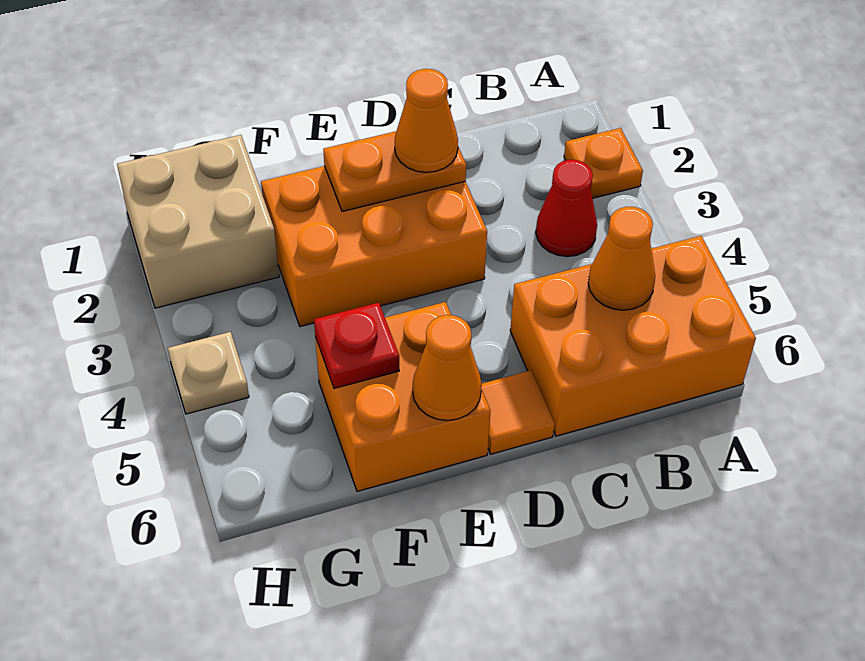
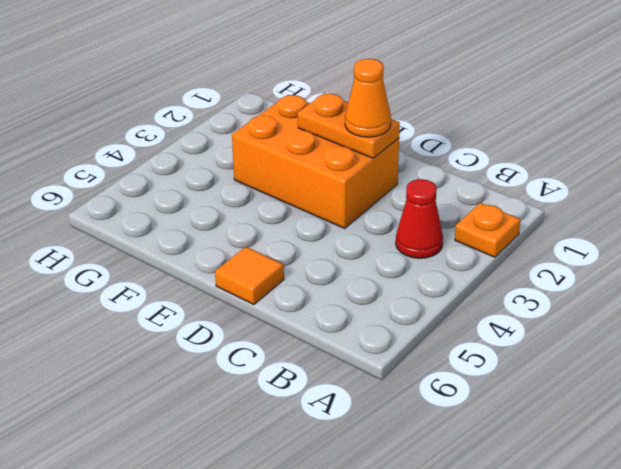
none -> orange 2x3 brick [510,236,756,436]
none -> orange 2x2 brick [315,302,491,491]
none -> tan 2x2 brick [117,135,279,308]

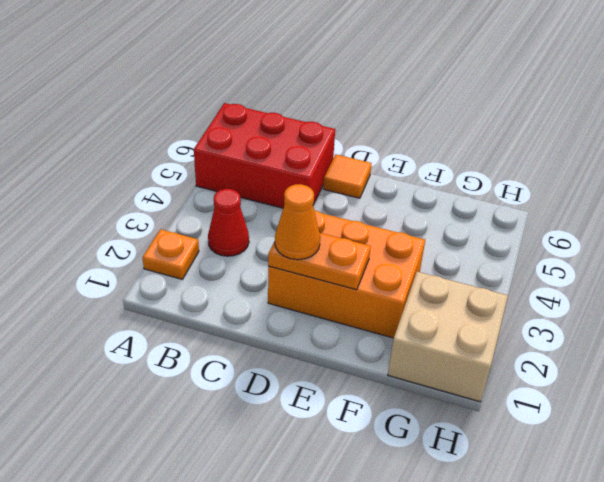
red 2x3 brick [194,103,335,208] -> orange 2x3 brick [510,236,756,436]
none -> orange 2x2 brick [315,302,491,491]
none -> tan 1x1 plate [168,332,249,414]
none -> orange 1x1 cone [588,207,655,310]

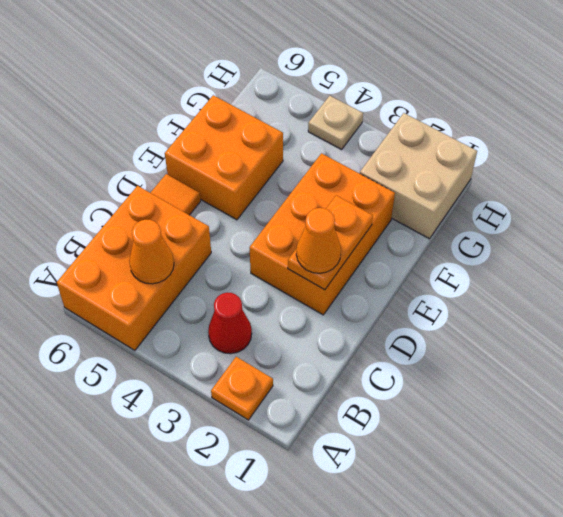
none -> orange 1x1 cone [413,315,482,421]
none -> red 1x1 plate [314,303,399,388]

